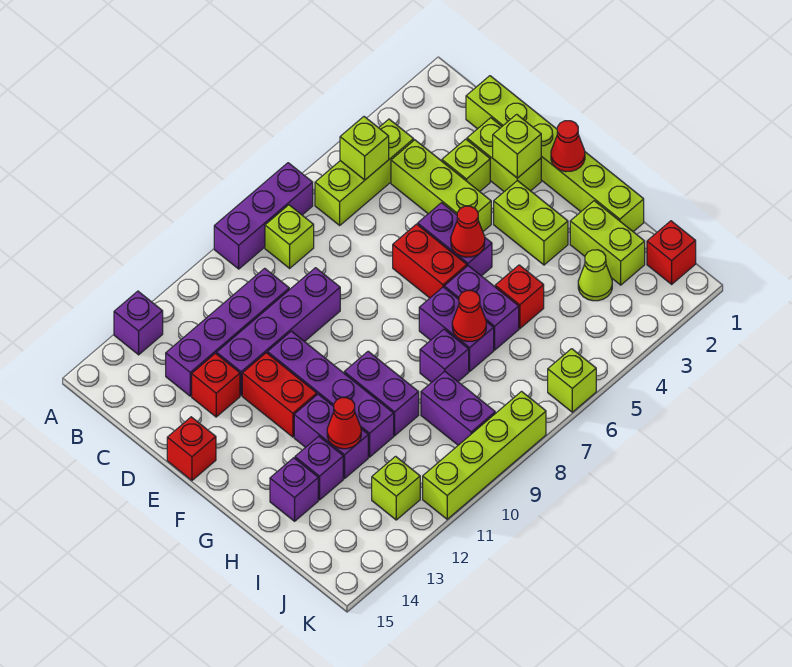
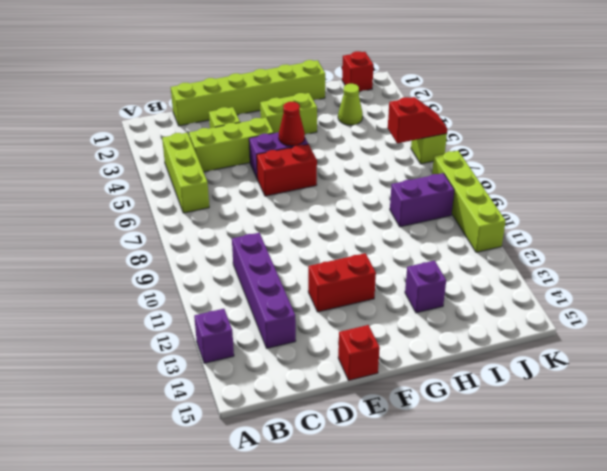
red 1x2 slope [388,97,447,143] -> none
none -> purple 1x3 brick [214,163,313,269]
none -> lime 1x1 brick [265,205,314,268]
none -> lime 1x2 brick [467,118,541,192]
none -> purple 1x4 brick [217,268,340,395]

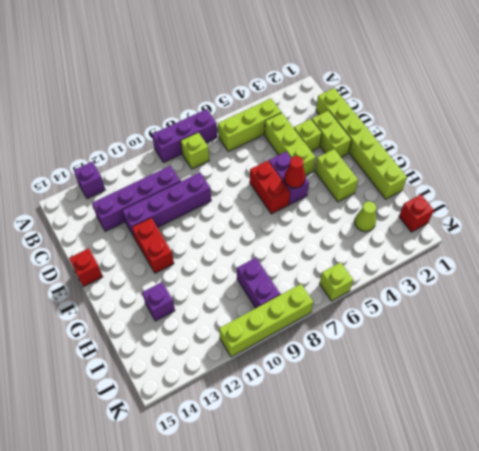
none -> red 1x1 brick [192,353,240,417]
none -> purple 1x4 brick [268,331,394,457]
none -> purple 1x2 brick [444,266,519,350]
none -> purple 1x2 brick [419,287,494,371]

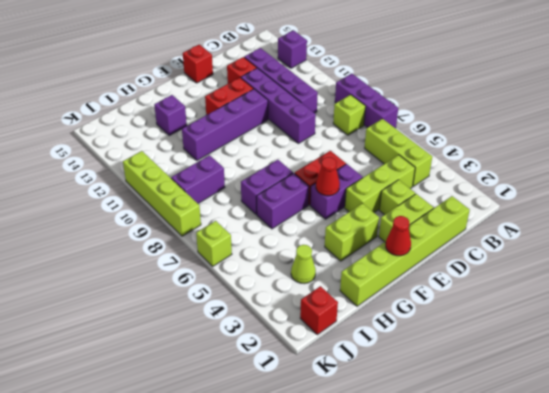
none -> purple 1x2 brick [344,351,419,436]
none -> purple 1x2 brick [294,394,368,478]
none -> lime 1x2 brick [570,201,645,285]
none -> red 1x1 brick [495,265,544,329]

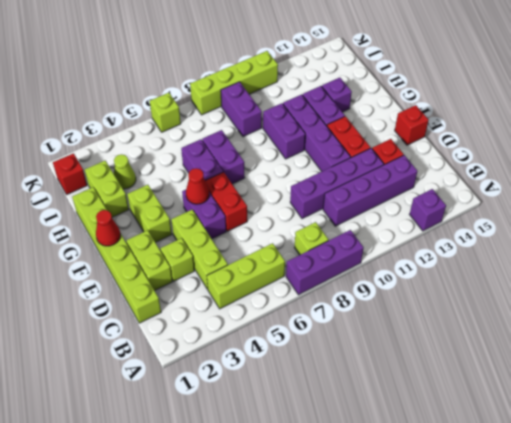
none -> red 1x1 brick [495,265,544,329]
none -> purple 1x1 brick [420,329,469,382]
none -> purple 1x1 brick [270,458,318,521]
none -> lime 1x1 brick [372,456,420,520]

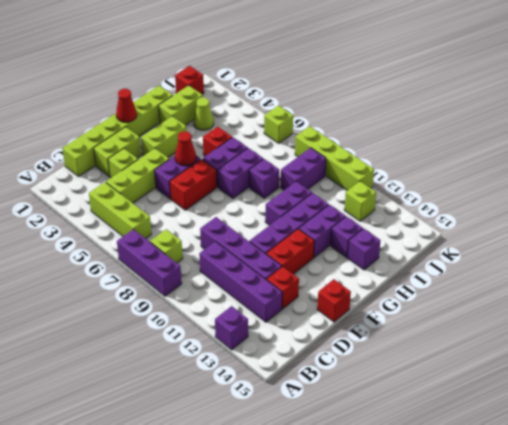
none -> lime 1x1 brick [340,117,389,180]
none -> lime 1x1 brick [493,114,541,178]
none -> red 1x1 cone [452,291,486,342]
none -> red 1x1 cone [327,398,361,449]

